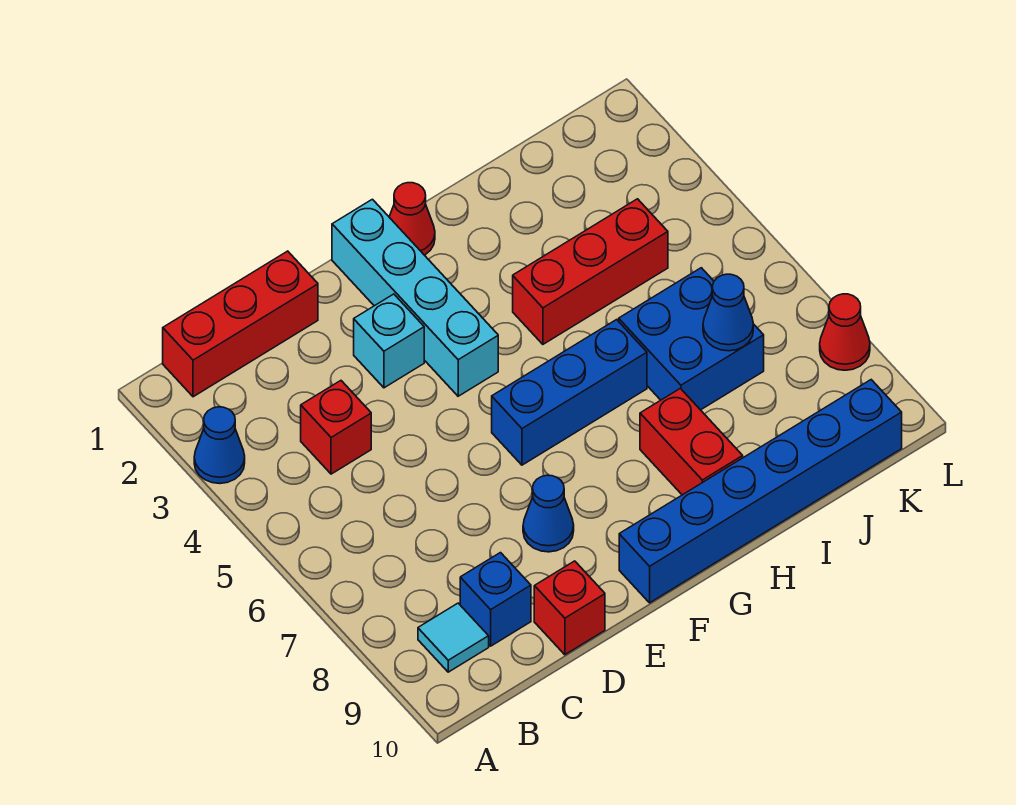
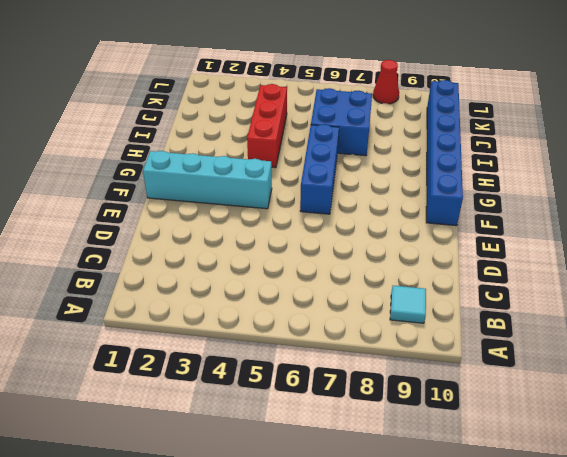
none -> blue 1x1 cone [194,407,245,484]
none -> red 1x3 brick [163,251,318,397]
none -> red 1x1 brick [301,381,371,474]

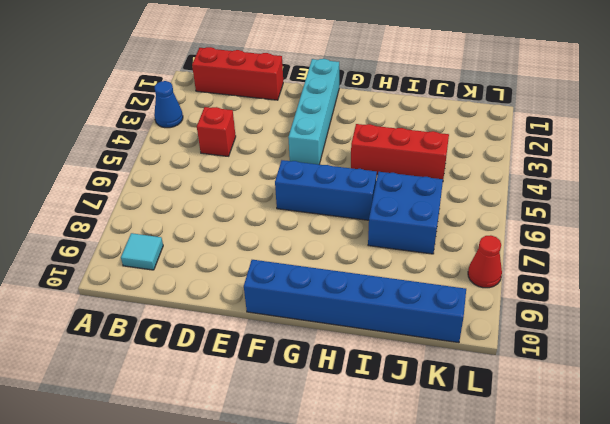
none -> blue 1x1 brick [460,553,531,646]
none -> red 1x1 brick [534,561,605,655]
none -> cyan 1x1 brick [354,294,424,388]

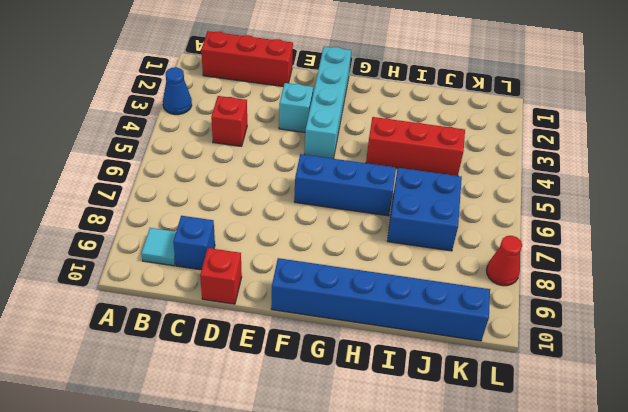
none -> blue 1x1 cone [523,475,574,552]
none -> red 1x1 cone [389,183,435,255]
none -> red 1x2 brick [640,388,743,495]

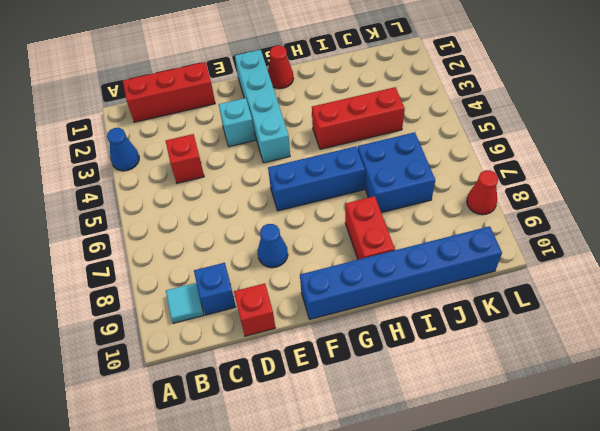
none -> blue 1x1 cone [703,274,753,351]

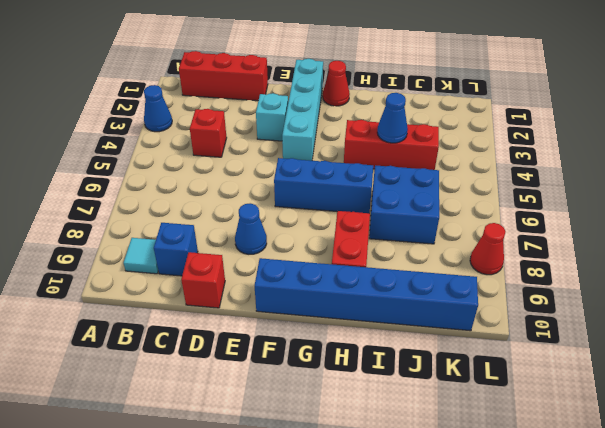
blue 1x1 cone [377,93,408,143] -> blue 1x1 cone moved to [703,274,753,351]

